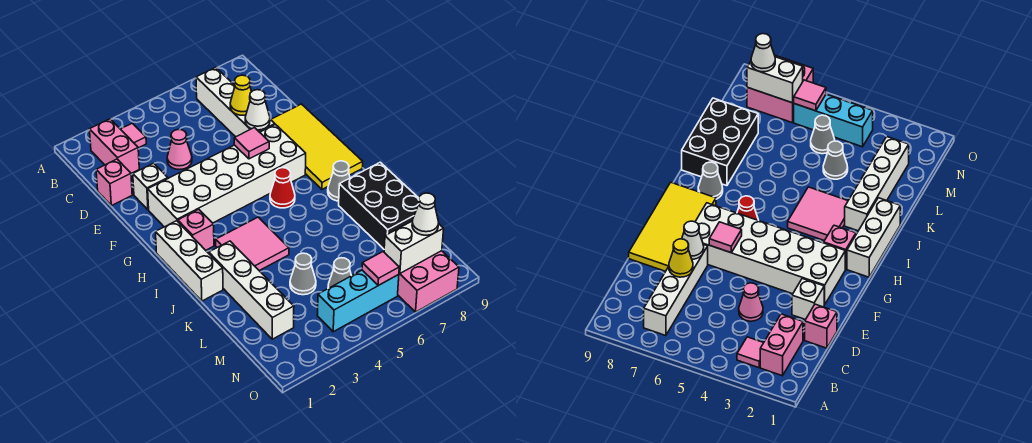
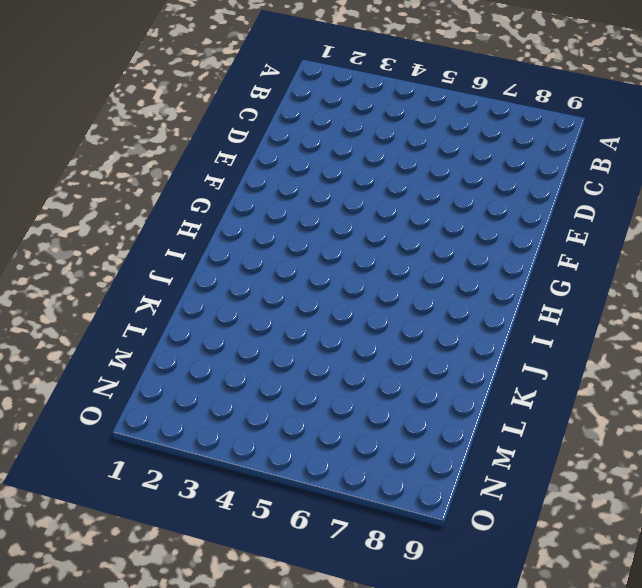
none -> pink 1x2 brick [89,119,139,173]
none -> pink 1x1 tile [121,123,146,148]
none -> white 1x4 brick [196,67,275,137]

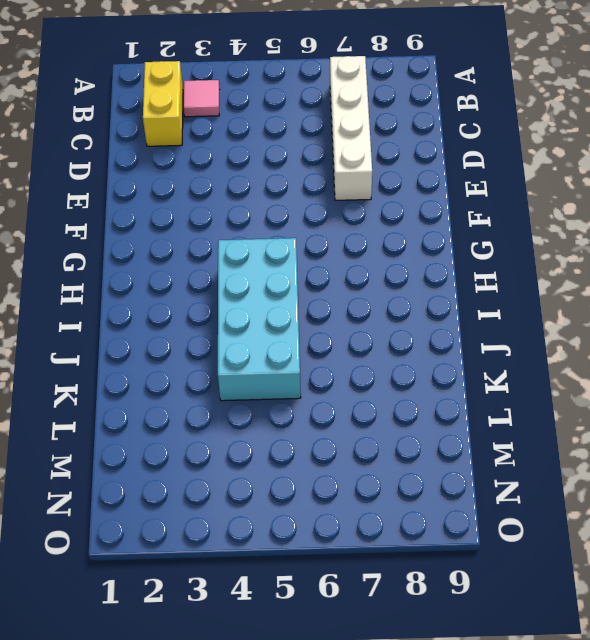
yellow 1x2 brick [143,61,183,146] -> pink 1x2 brick [89,119,139,173]
cyan 2x4 brick [218,238,301,401] -> pink 2x2 tile [216,217,289,271]
none -> pink 1x1 brick [96,159,132,206]
none -> pink 1x1 cone [167,129,192,170]
none -> white 1x1 brick [133,163,168,210]

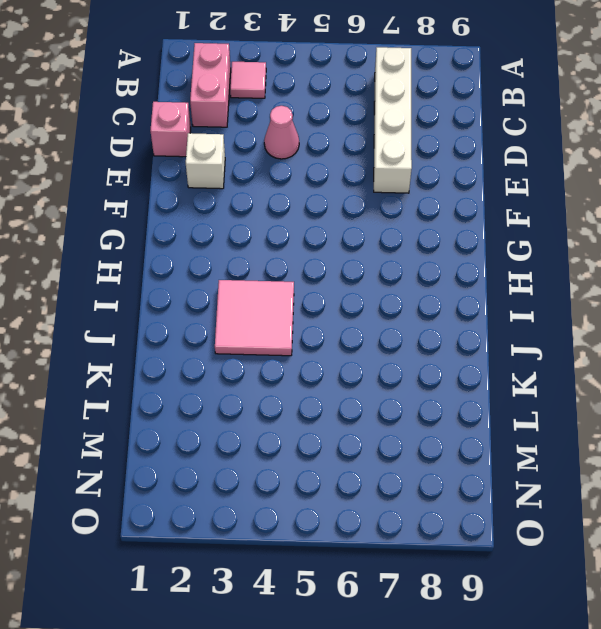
none -> yellow 2x4 tile [271,104,363,189]
none -> white 2x6 brick [148,125,306,227]
none -> white 1x3 brick [156,221,223,301]

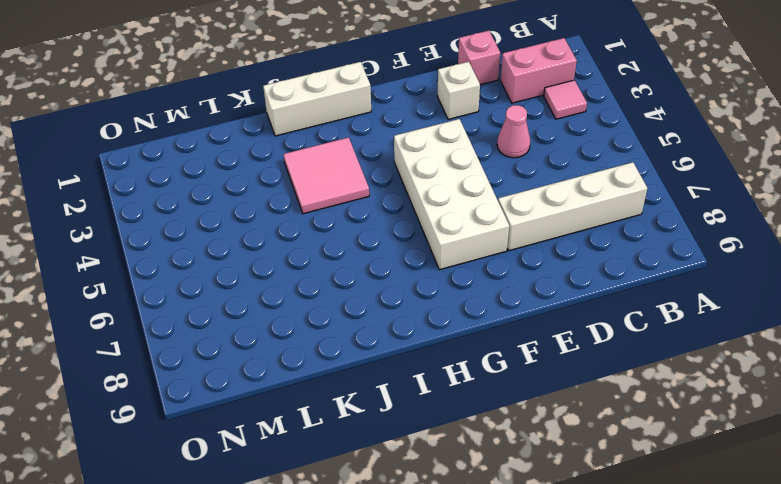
white 2x4 brick [394,119,509,270] -> white 2x6 brick [148,125,306,227]
none -> yellow 2x4 tile [271,104,363,189]
none -> pink 1x1 brick [178,209,214,250]
none -> red 1x1 cone [270,168,295,208]

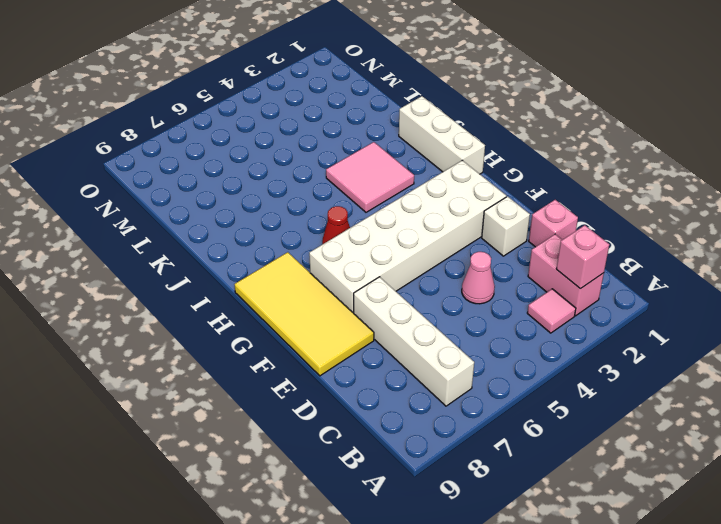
pink 1x1 brick [556,225,609,288] -> pink 1x1 brick moved to [178,209,214,250]
none -> grey 1x1 cone [328,161,350,201]
none -> white 1x4 brick [209,241,294,339]
none -> black 2x3 brick [339,162,419,249]

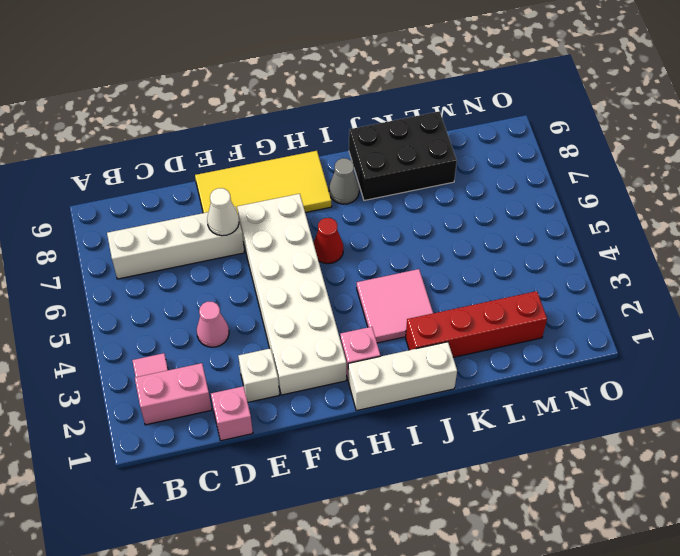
red 1x4 brick [406,291,547,357] -> white 1x4 brick [209,241,294,339]
none -> grey 1x1 cone [290,253,316,295]
none -> grey 1x1 cone [328,258,351,288]
none -> cyan 1x3 brick [317,270,399,332]

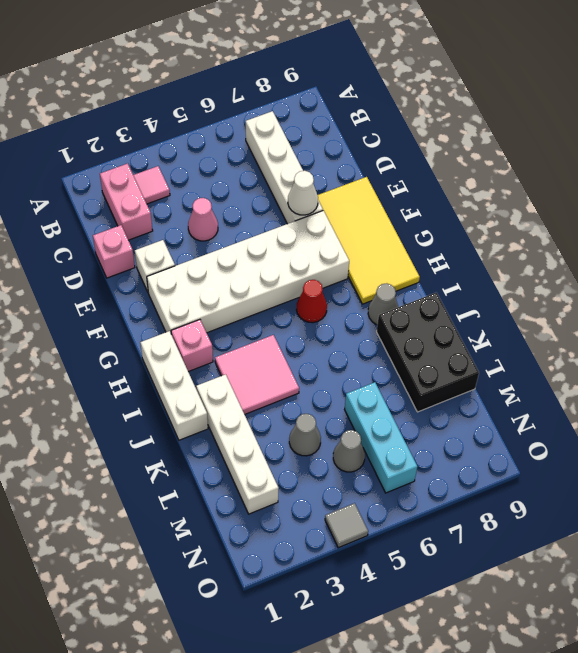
cyan 1x3 brick [345,382,417,493] -> cyan 1x3 brick turned to [317,270,399,332]
grey 1x1 tile [325,503,368,548] -> none
none -> pink 2x2 brick [398,251,459,312]
none -> yellow 1x1 cone [230,75,252,115]
none -> pink 1x1 tile [234,128,269,159]

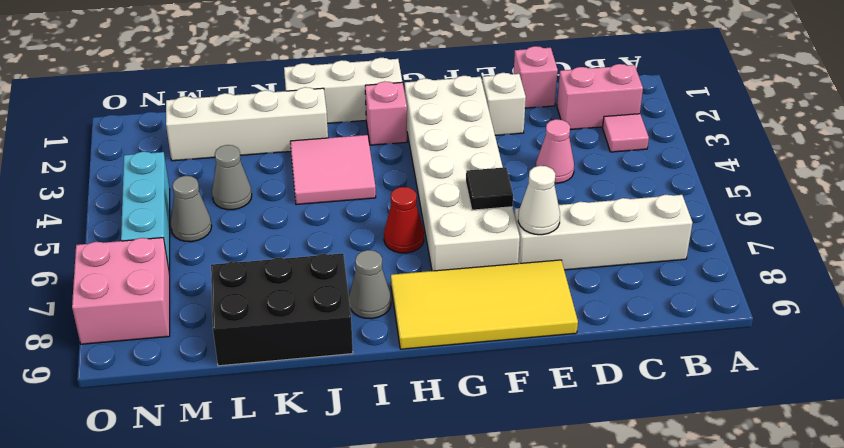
black 1x1 tile [466,167,513,210] -> pink 1x1 tile [234,128,269,159]
none -> yellow 1x1 cone [230,75,252,115]
none -> pink 1x1 tile [362,252,399,285]
none -> white 1x2 brick [384,221,444,273]

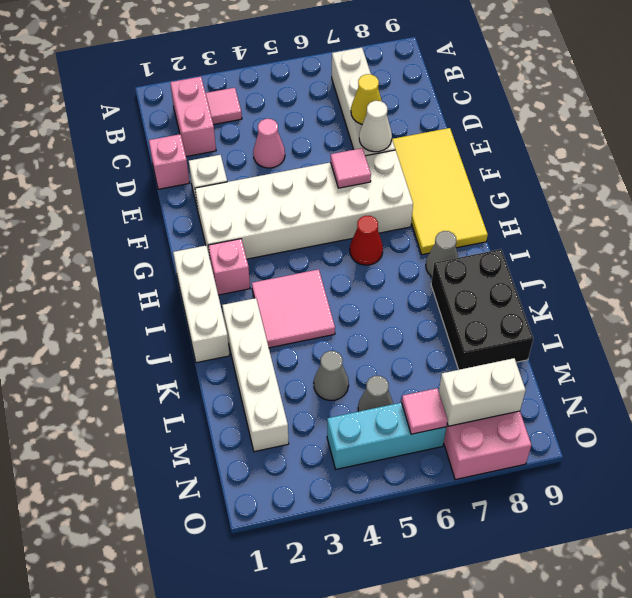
none -> white 1x1 cone [412,193,439,235]

